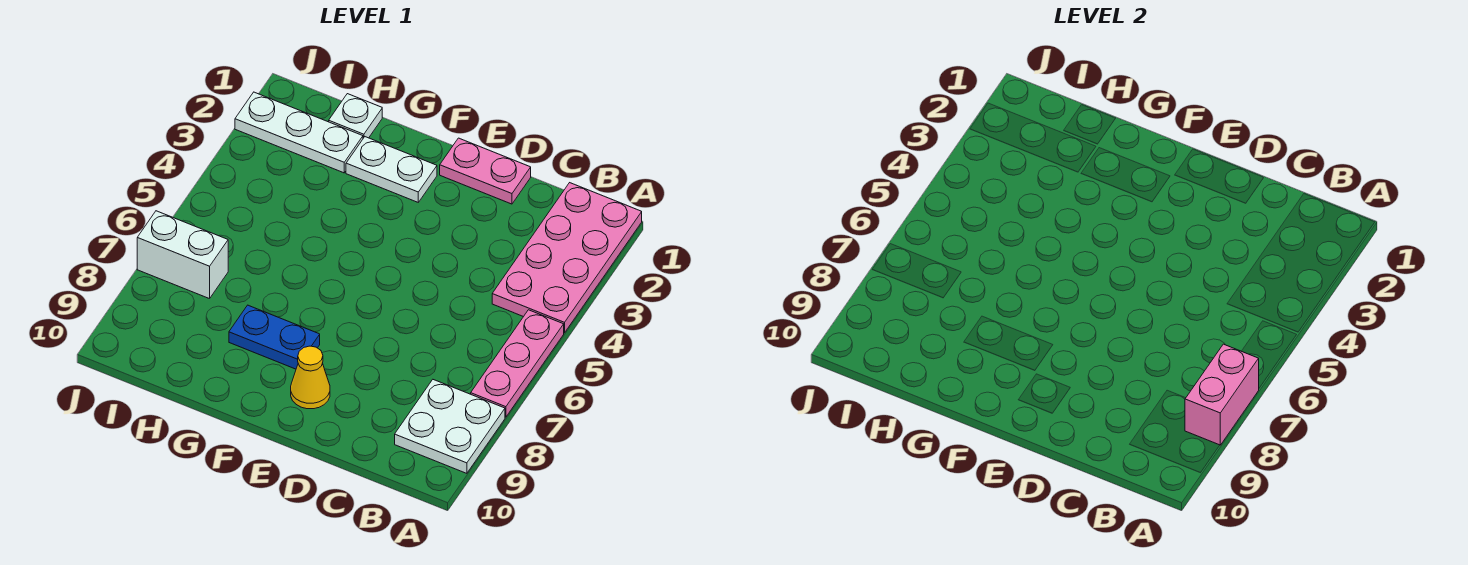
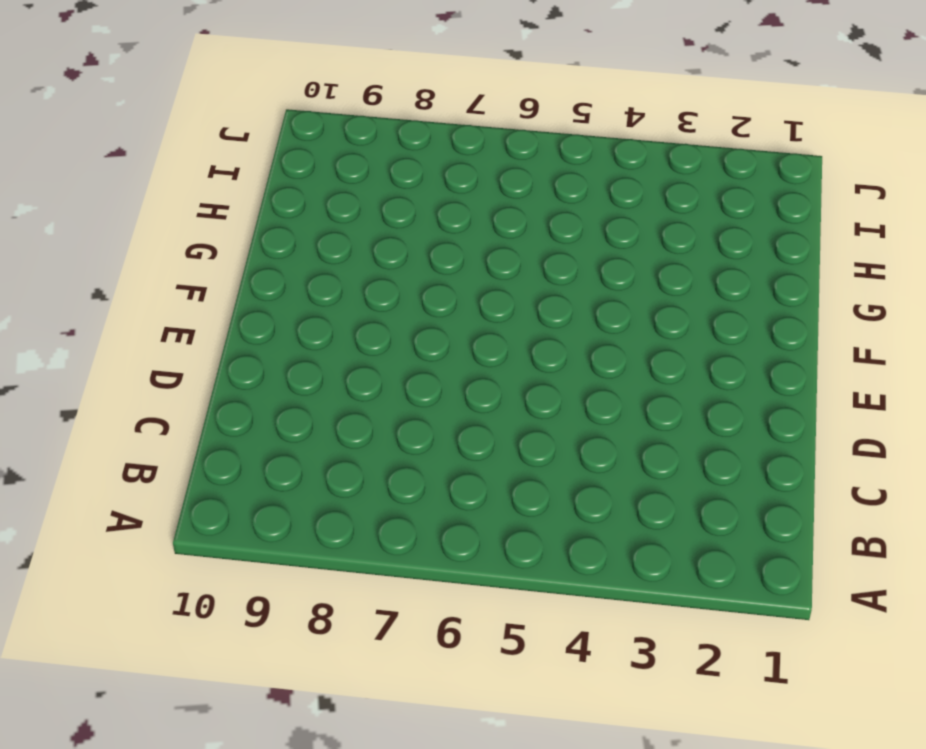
none -> pink 2x4 plate [492,183,642,333]
none -> pink 1x3 plate [471,310,564,417]

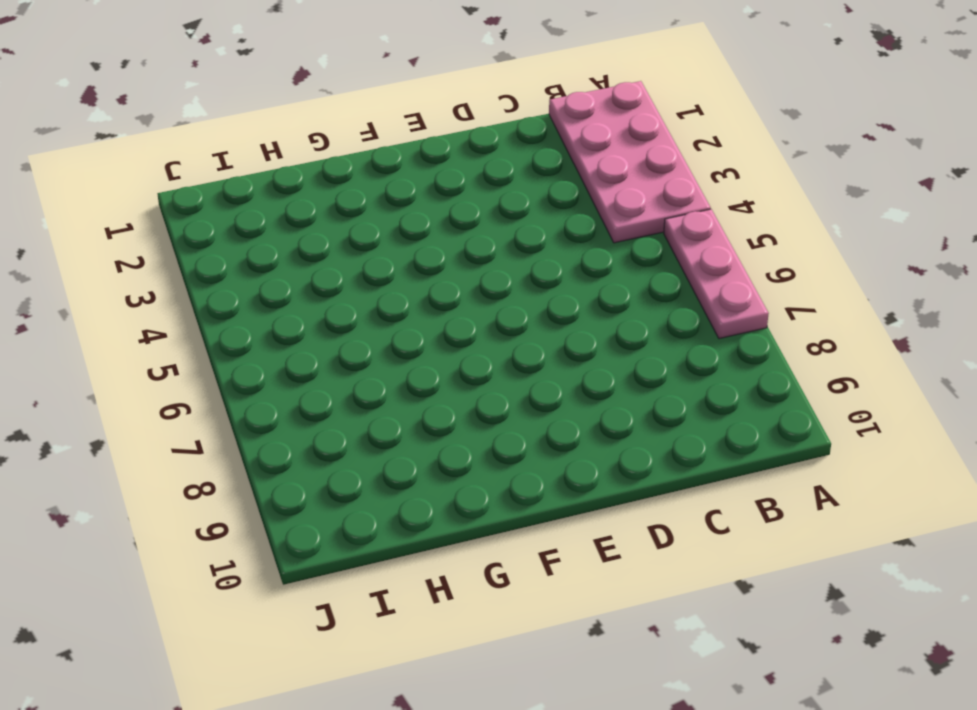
none -> white 2x2 plate [395,380,505,473]
none -> pink 1x2 plate [440,138,531,204]

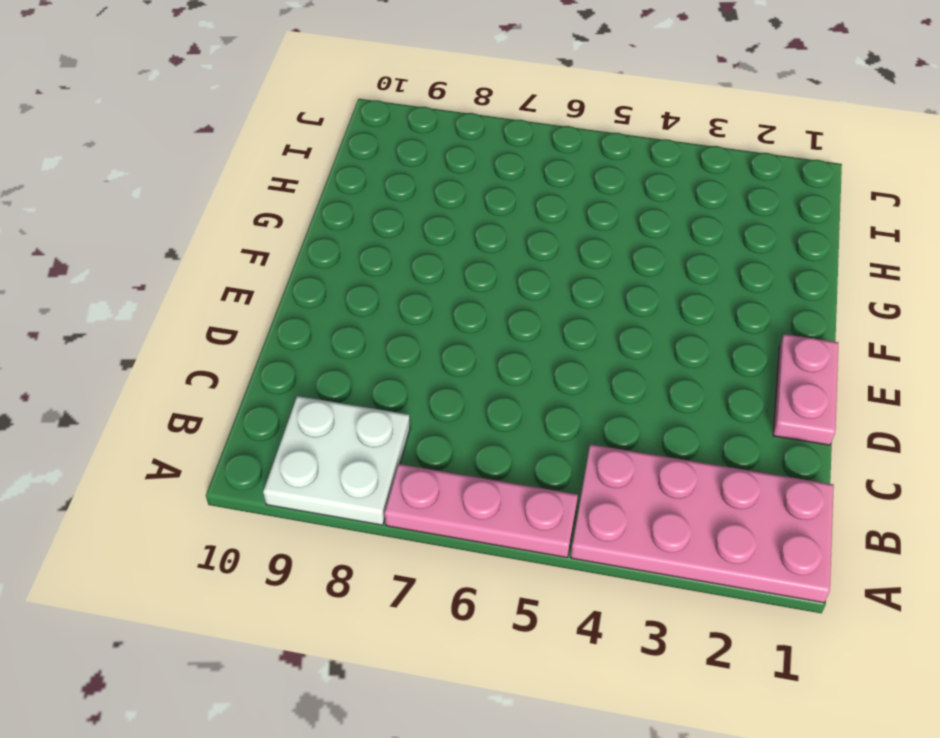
none -> yellow 1x1 cone [291,346,330,409]
none -> white 1x2 plate [346,137,437,202]

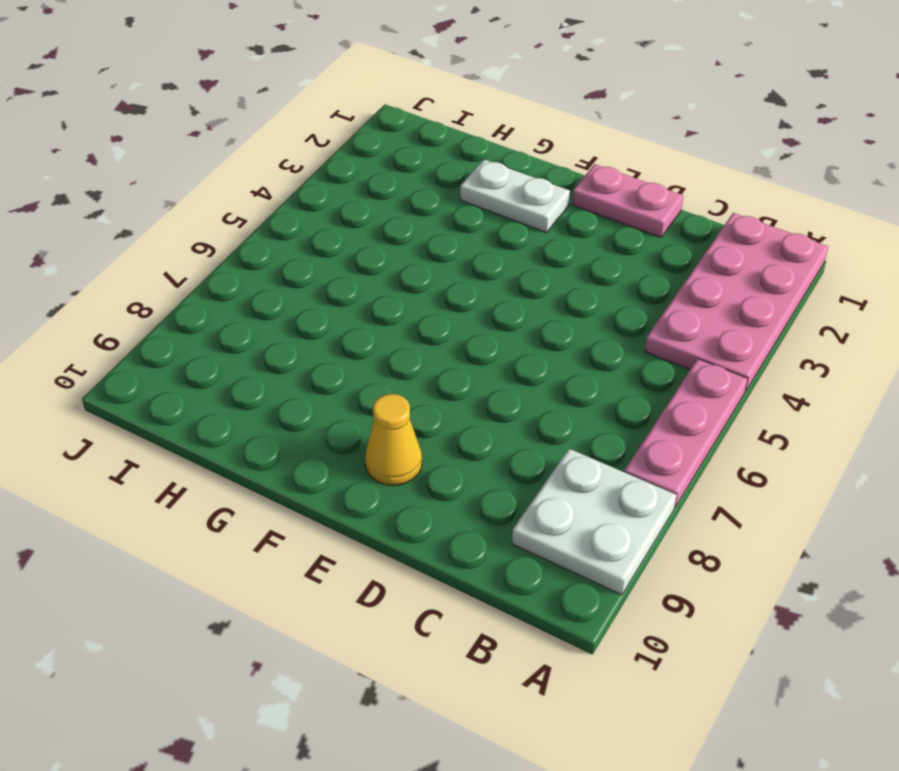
none -> blue 1x2 plate [229,305,320,369]
none -> white 1x1 plate [329,94,382,138]

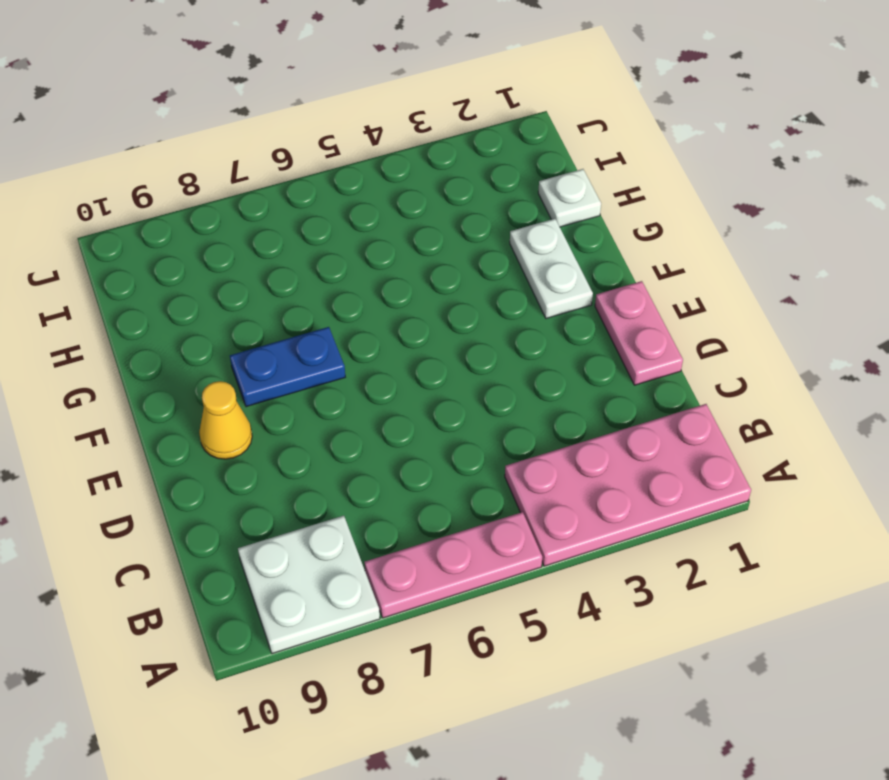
blue 1x2 plate [230,327,345,407] -> blue 1x2 plate turned to [229,305,320,369]
none -> white 1x3 plate [235,92,363,173]
none -> white 1x2 brick [137,211,228,299]

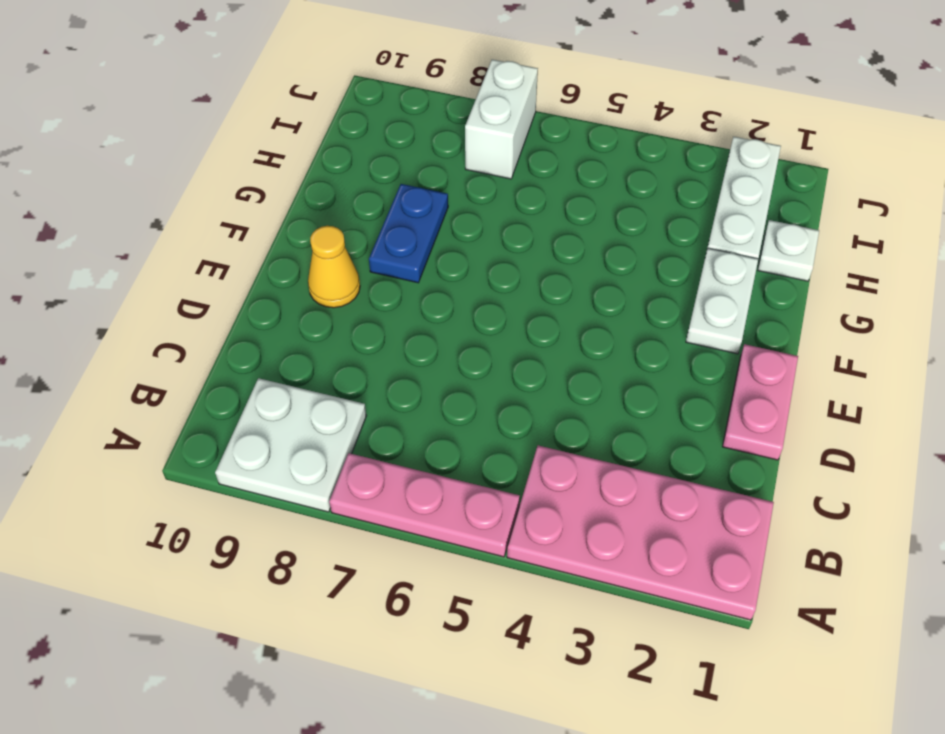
none -> pink 1x2 brick [1185,344,1259,445]

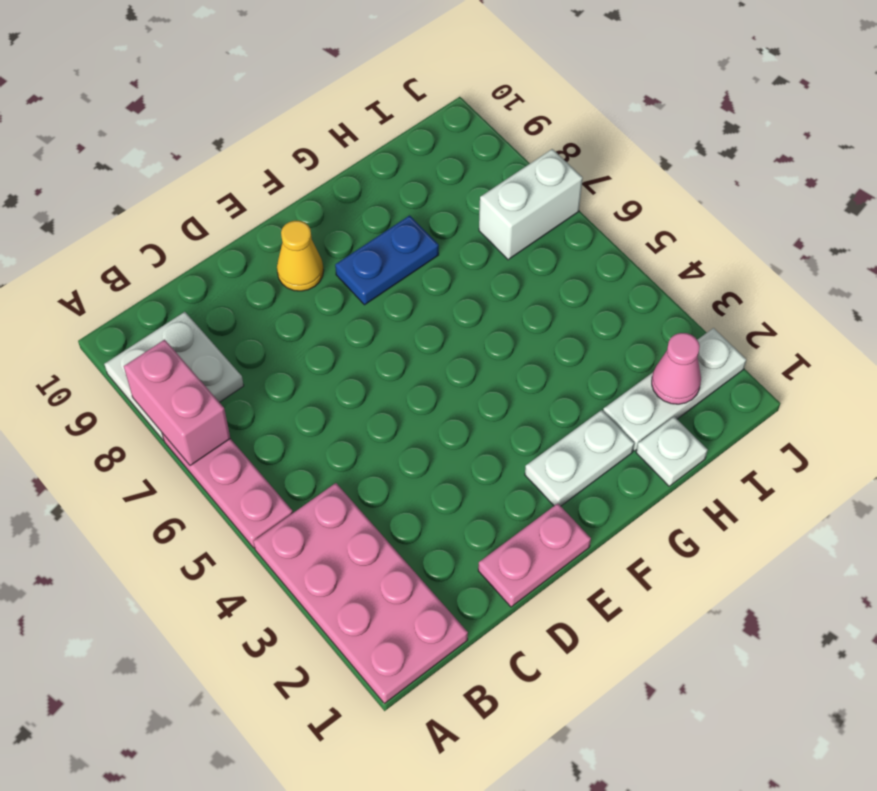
pink 1x1 cone [652,333,701,404] -> none

